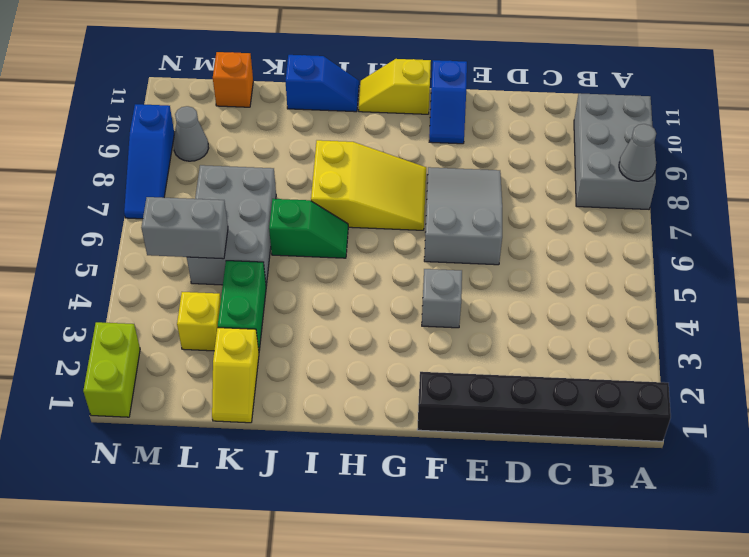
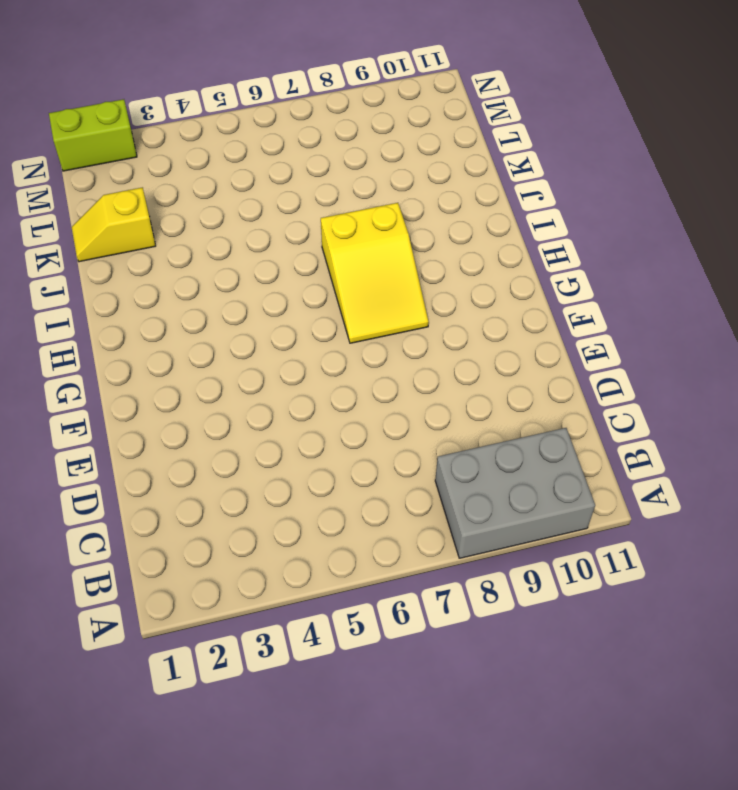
none -> black 1x6 brick [417,372,671,441]
none -> grey 2x3 slope [424,167,502,265]
none -> grey 1x1 brick [422,269,462,328]

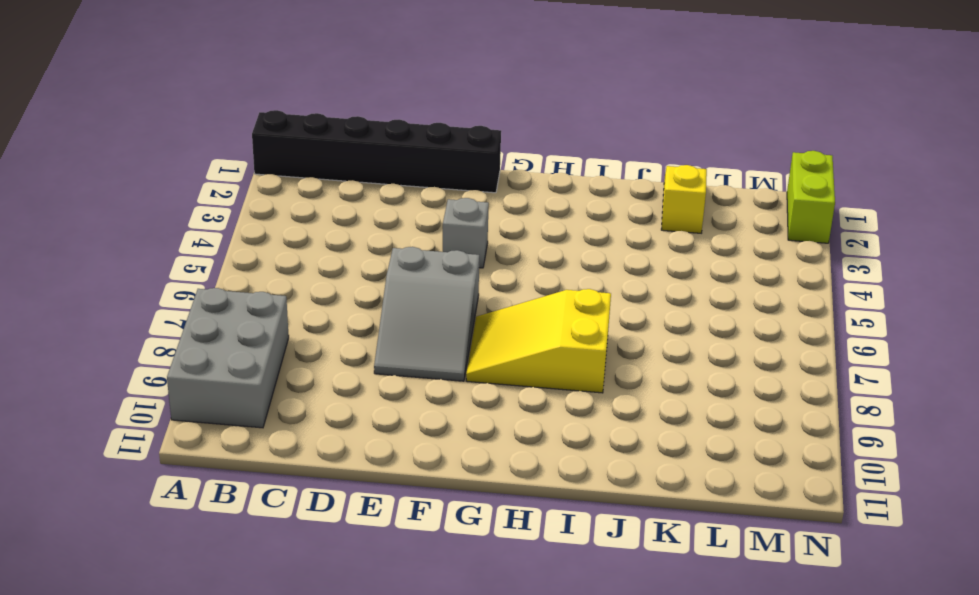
none -> blue 1x2 slope [429,60,467,144]
none -> yellow 1x2 slope [359,59,431,114]
none -> green 1x2 slope [269,199,348,258]

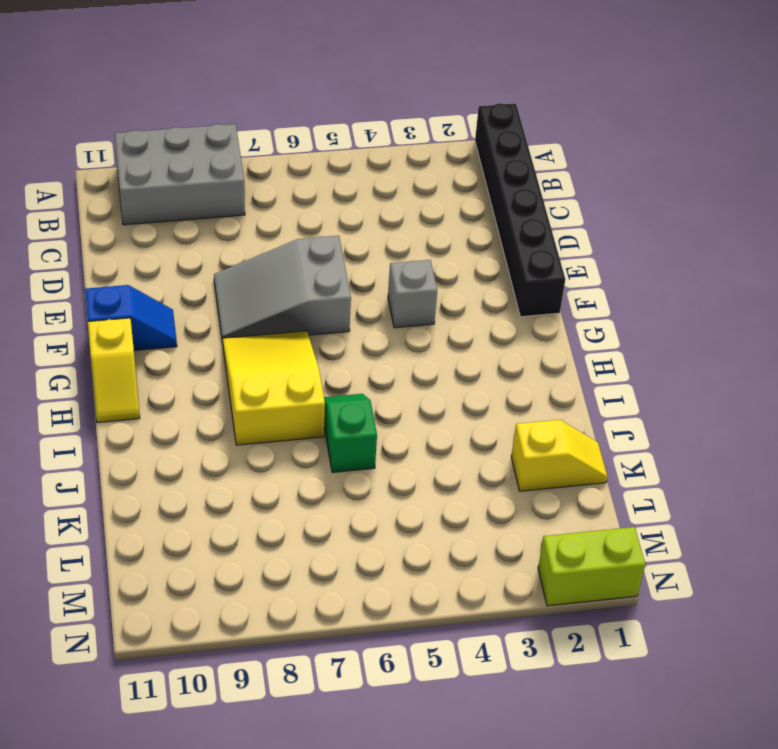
none -> blue 1x2 slope [285,55,359,112]
none -> green 1x2 brick [218,261,266,350]
none -> grey 2x3 brick [187,165,276,286]

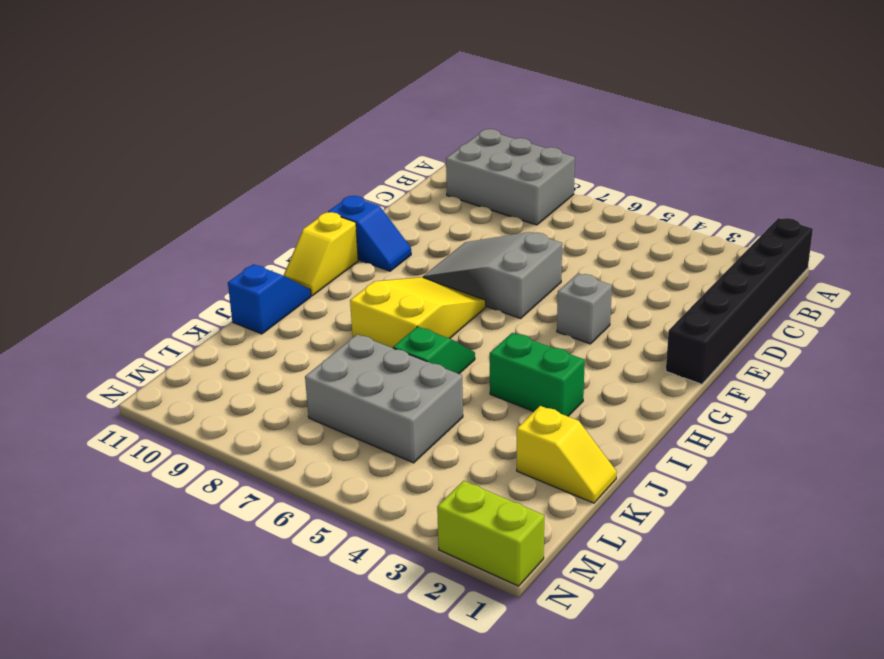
green 1x2 brick [490,333,585,416] -> green 1x2 brick moved to [218,261,266,350]
none -> yellow 1x1 brick [177,292,221,351]
none -> orange 1x1 brick [213,52,253,107]
none -> grey 1x1 cone [173,106,209,161]

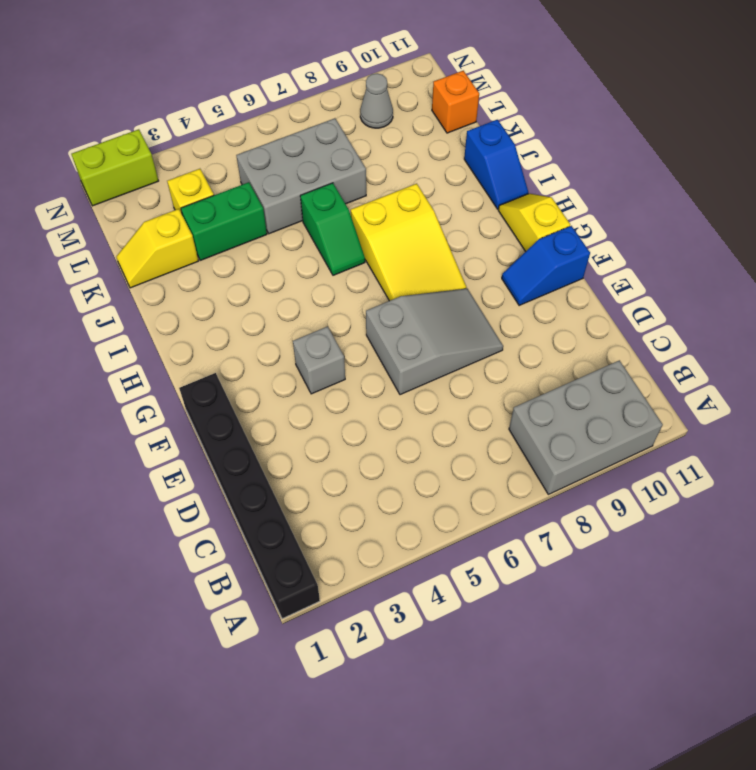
none -> blue 1x3 slope [124,104,174,219]
none -> grey 1x1 cone [619,124,656,181]
none -> grey 1x2 brick [141,197,228,259]

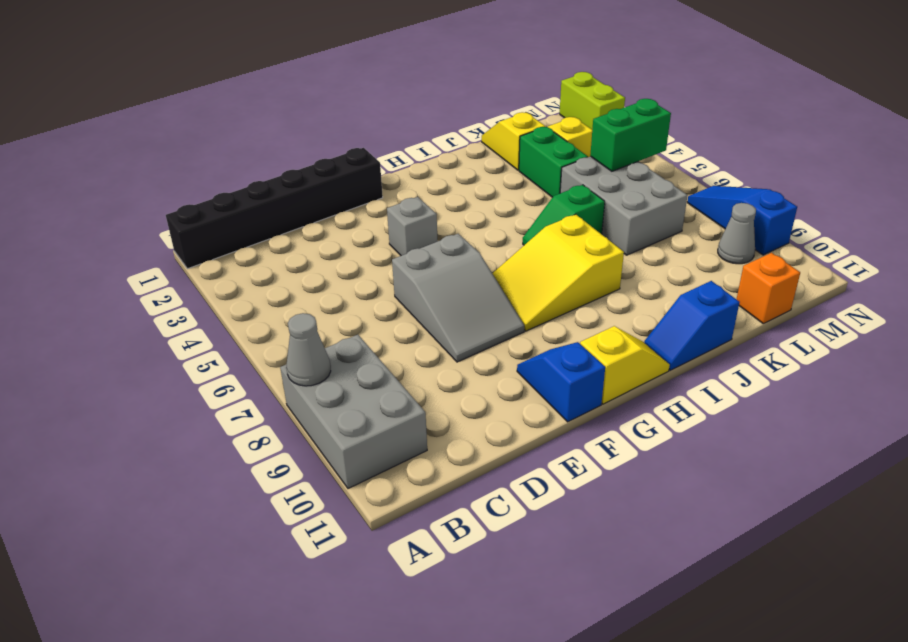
green 1x2 brick [590,99,671,171] -> grey 1x2 brick [141,197,228,259]

